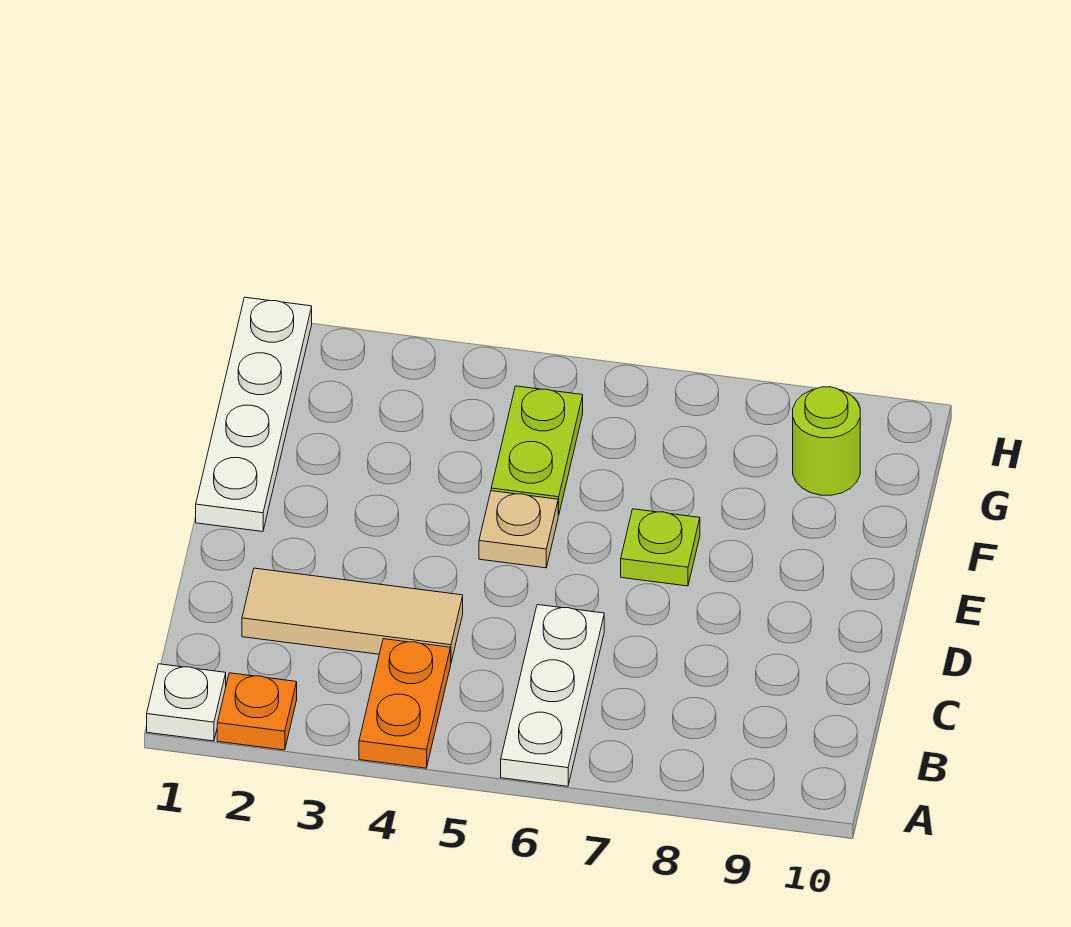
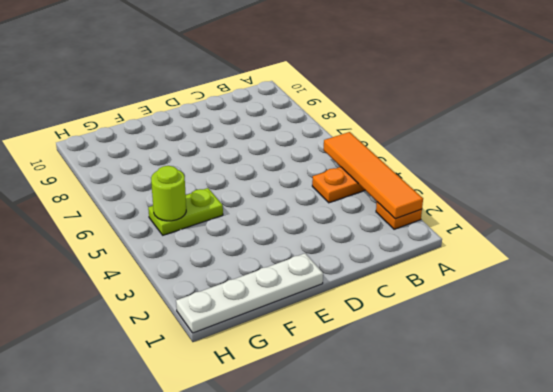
orange 1x4 tile [324,132,423,219] -> none
lime 1x1 round brick [151,166,186,221] -> lime 1x1 round brick moved to [793,387,860,495]
none -> white 1x1 plate [147,664,226,741]
none -> white 1x3 plate [501,605,604,786]

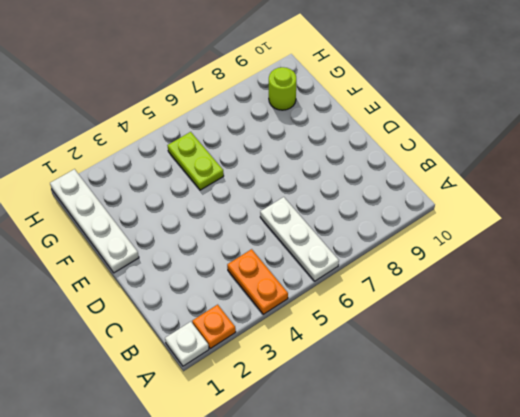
none -> tan 1x3 tile [242,568,463,662]
none -> tan 1x1 plate [479,491,558,568]

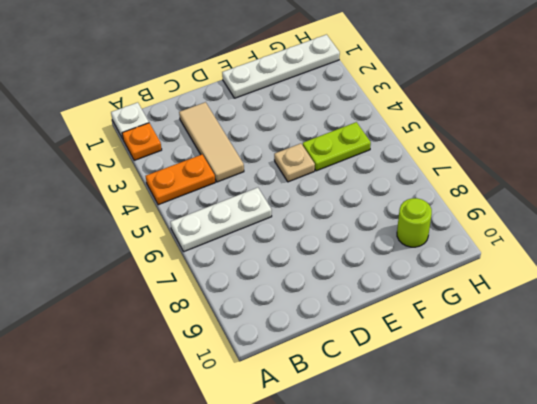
none -> lime 1x1 plate [621,509,700,586]

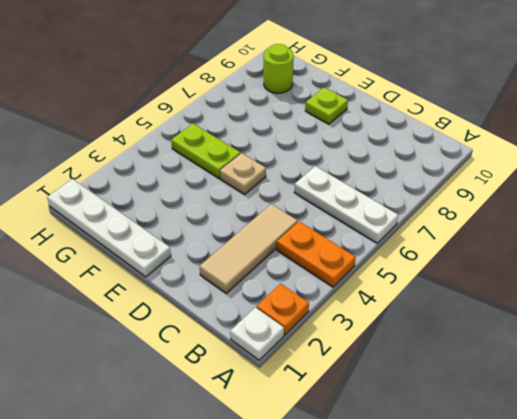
lime 1x1 plate [305,87,348,124] -> lime 1x1 plate moved to [621,509,700,586]

